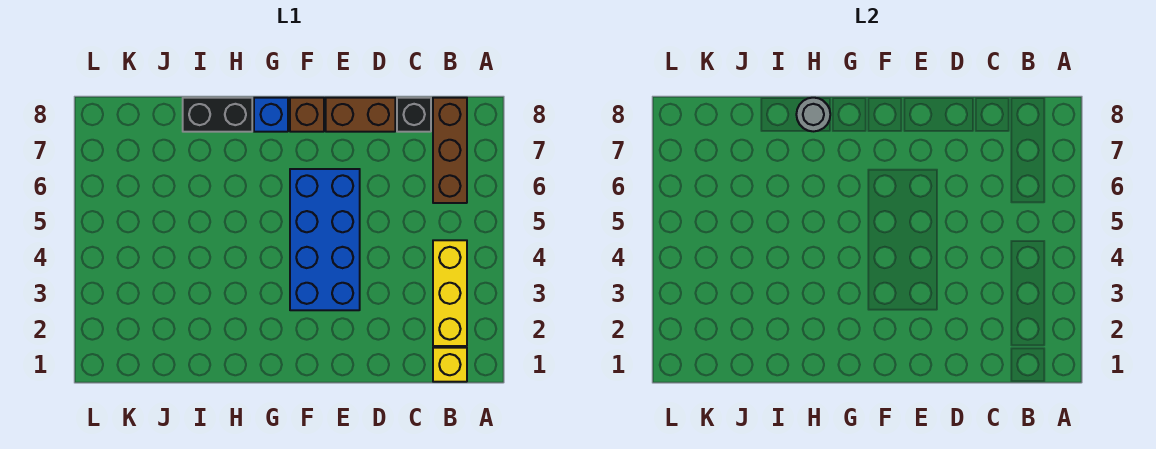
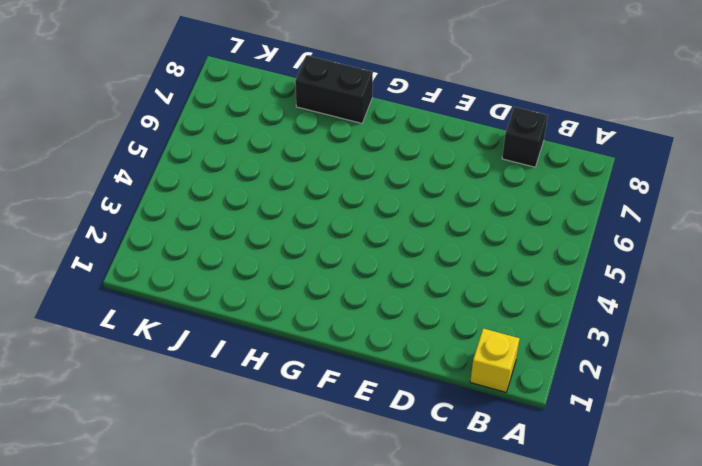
none -> yellow 1x3 brick [433,240,467,346]
none -> brown 1x3 brick [433,98,467,203]

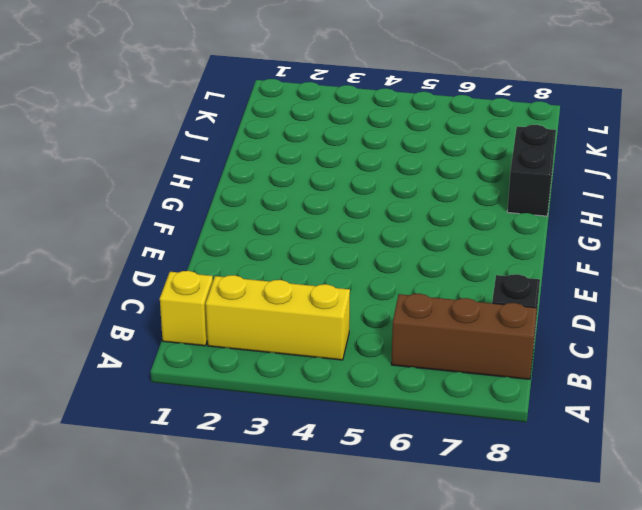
none -> brown 1x2 brick [326,98,395,132]
none -> blue 2x4 brick [290,169,360,310]

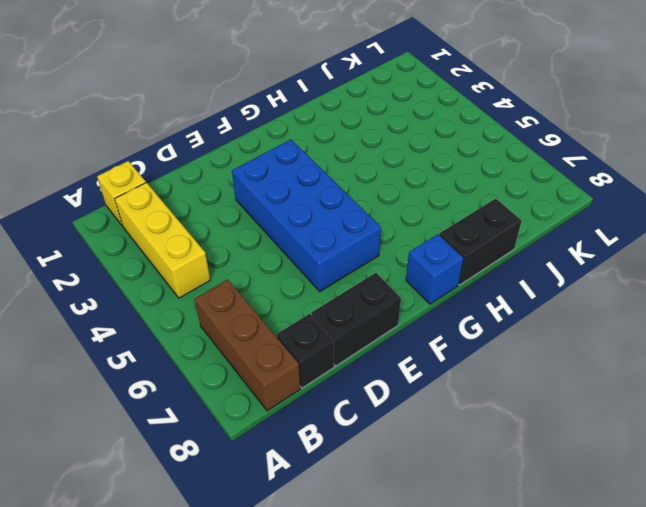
black 1x2 brick [311,273,401,366] -> brown 1x2 brick [326,98,395,132]
none -> brown 1x1 brick [290,98,324,132]
none -> grey 1x1 round brick [796,98,830,131]

